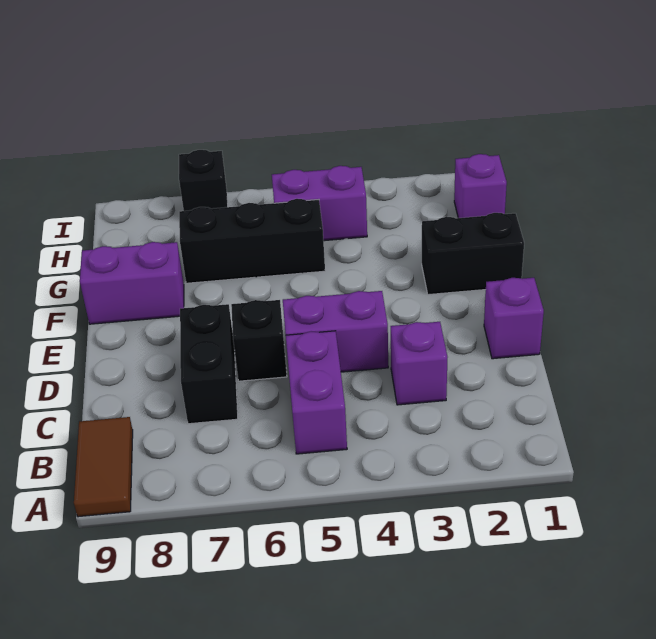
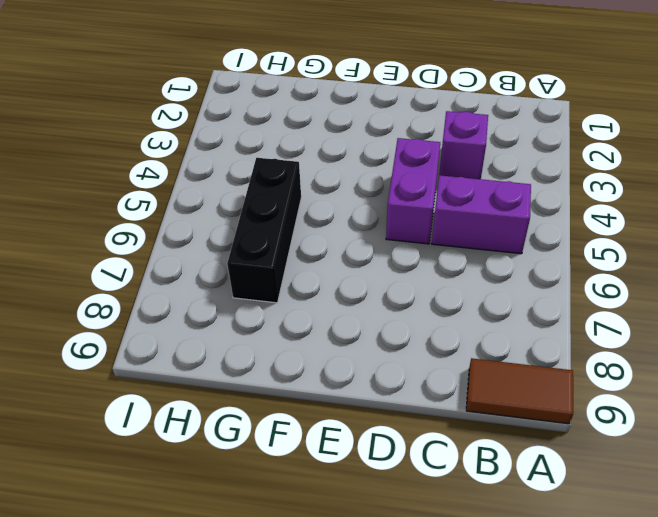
none -> black 1x2 brick [180,304,238,424]
none -> purple 1x1 brick [484,278,544,359]
none -> black 1x1 brick [231,300,287,381]

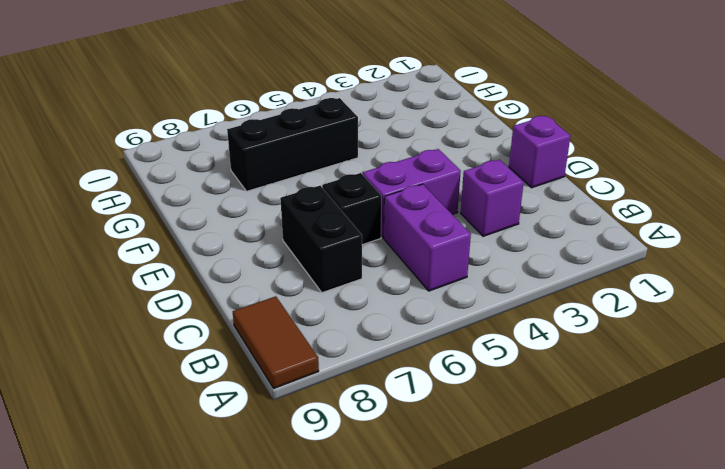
none -> black 1x2 brick [422,213,524,295]
none -> purple 1x2 brick [80,242,184,324]
none -> purple 1x1 brick [454,154,507,218]

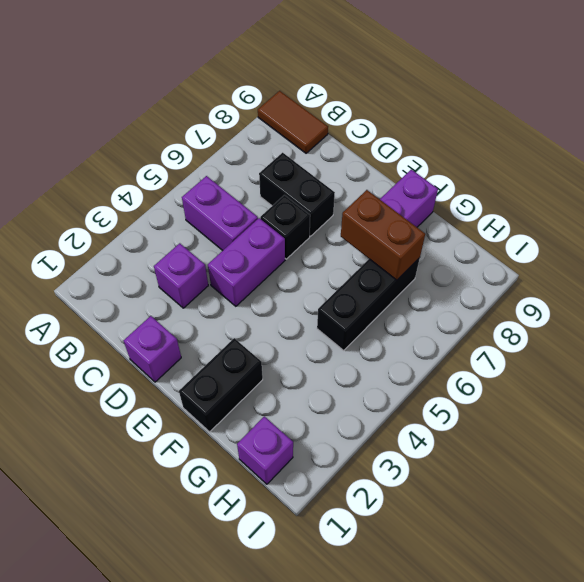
brown 1x2 brick [341,190,425,280] -> none
none -> purple 1x2 brick [272,166,367,241]
none -> black 1x1 brick [179,150,228,211]

